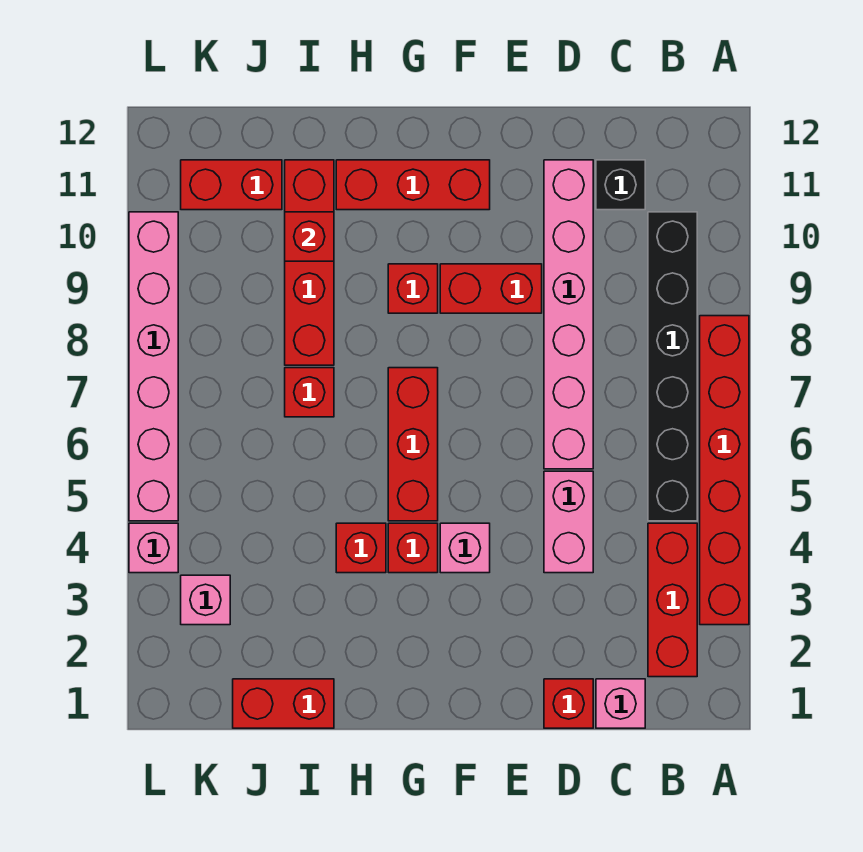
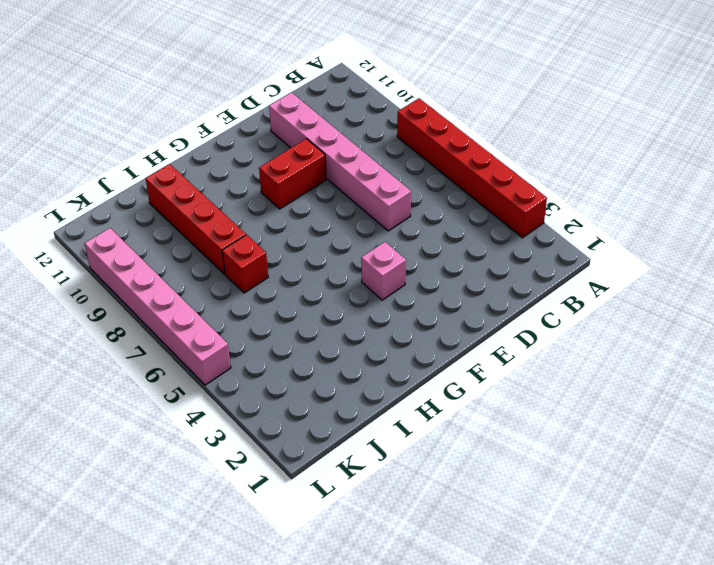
none -> red 1x3 brick [648,523,697,677]
none -> black 1x6 brick [648,212,697,521]
none -> pink 1x1 brick [596,679,645,728]

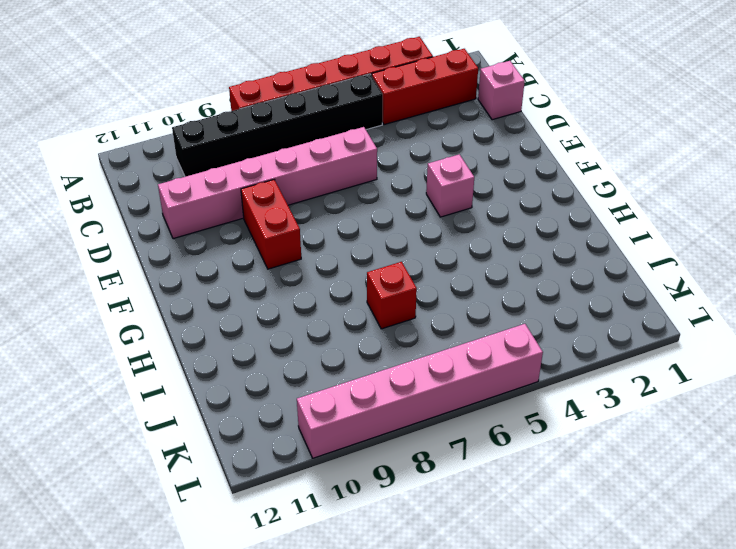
none -> black 1x1 brick [596,160,645,210]
none -> red 1x1 brick [544,679,593,728]
none -> pink 1x2 brick [544,471,593,573]

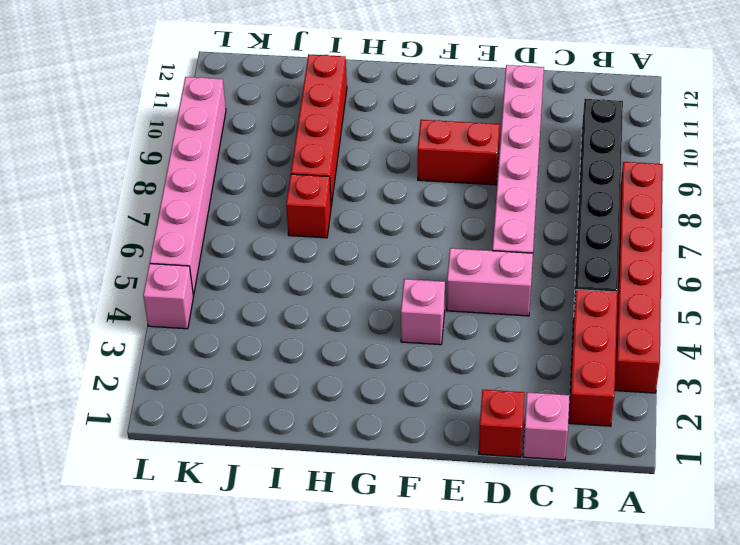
pink 1x2 brick [447,248,533,316] -> pink 1x2 brick turned to [544,471,593,573]
none -> black 1x1 brick [596,160,645,210]
none -> red 1x3 brick [336,160,490,210]
none -> red 1x1 brick [388,523,438,573]

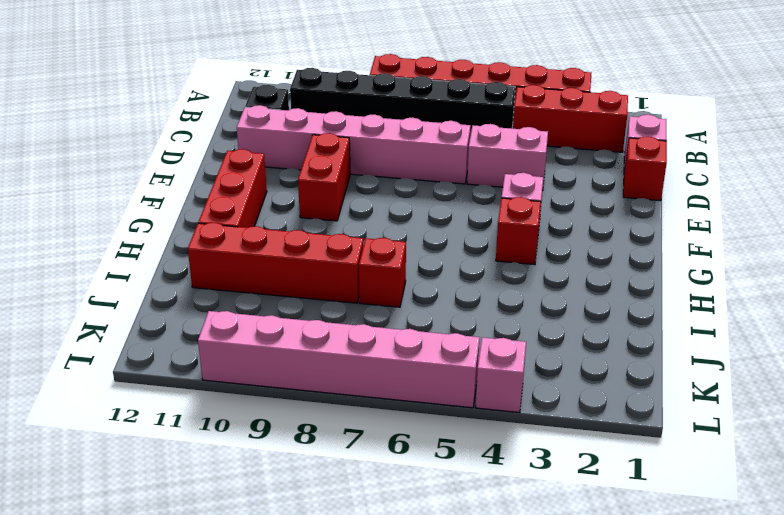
none -> red 1x3 brick [388,368,438,521]
none -> red 1x1 brick [388,264,438,313]
none -> red 1x1 brick [336,523,386,573]

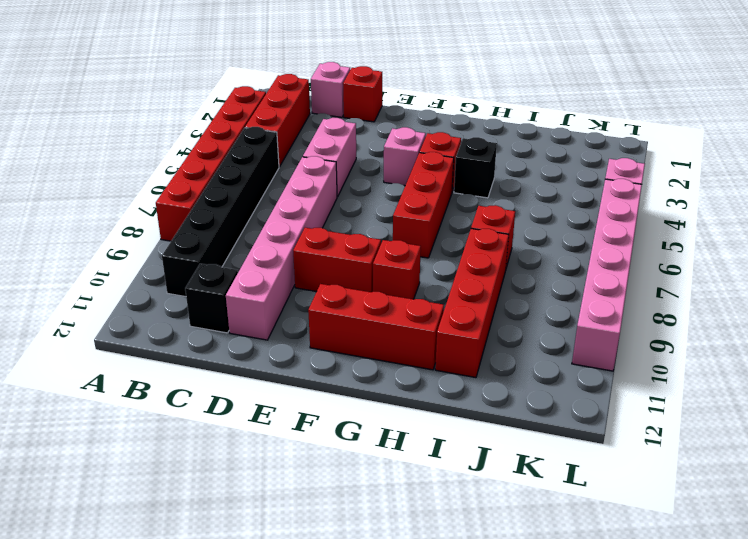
black 1x1 brick [454,137,497,198] -> red 1x1 brick [336,523,386,573]
none -> red 1x2 brick [233,679,334,728]
none -> red 1x2 brick [181,160,282,210]
none -> pink 1x1 brick [181,575,230,625]

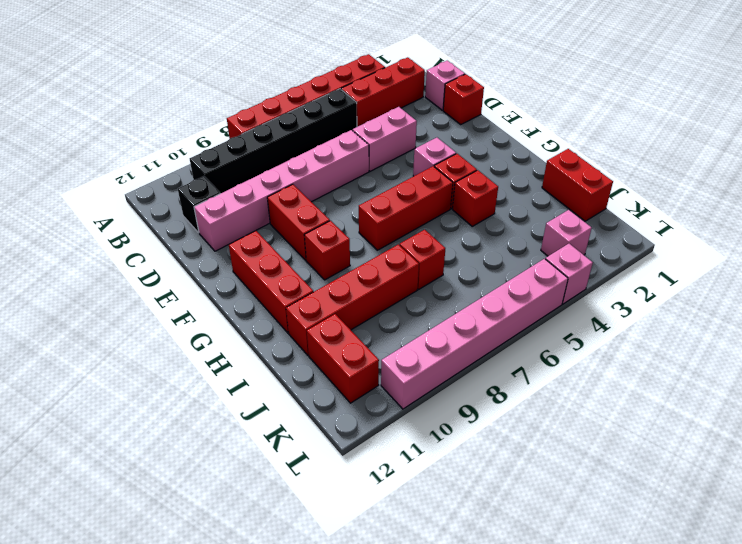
none -> red 1x1 brick [285,212,334,261]

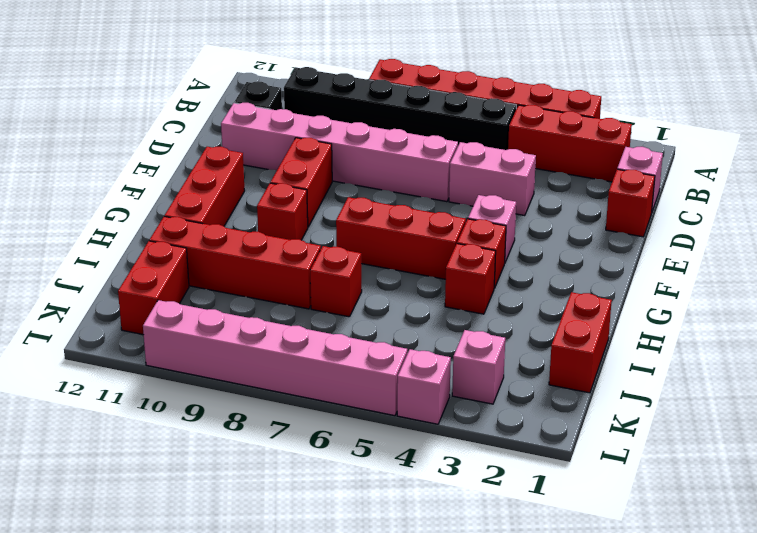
none -> red 1x1 brick [285,212,334,261]

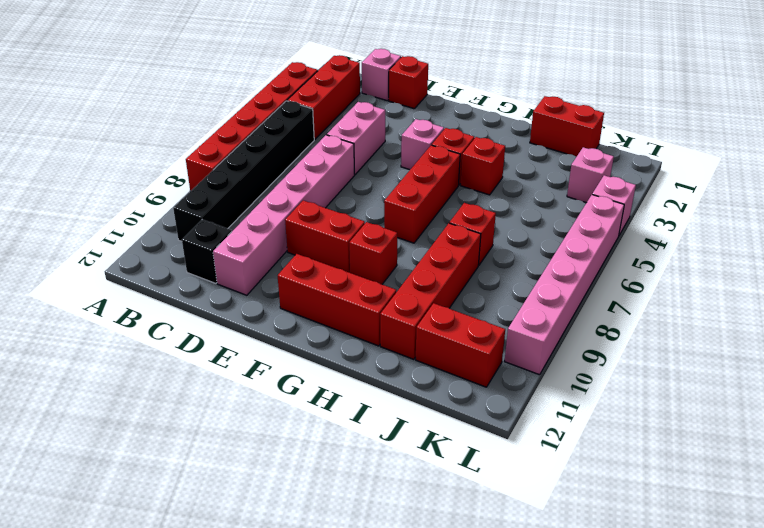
none -> red 1x1 brick [285,212,334,261]

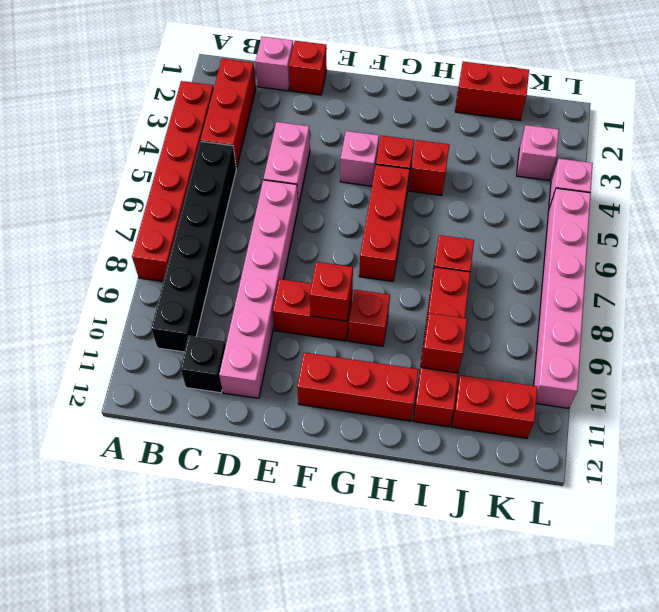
red 1x1 brick [310,262,353,321] -> none

